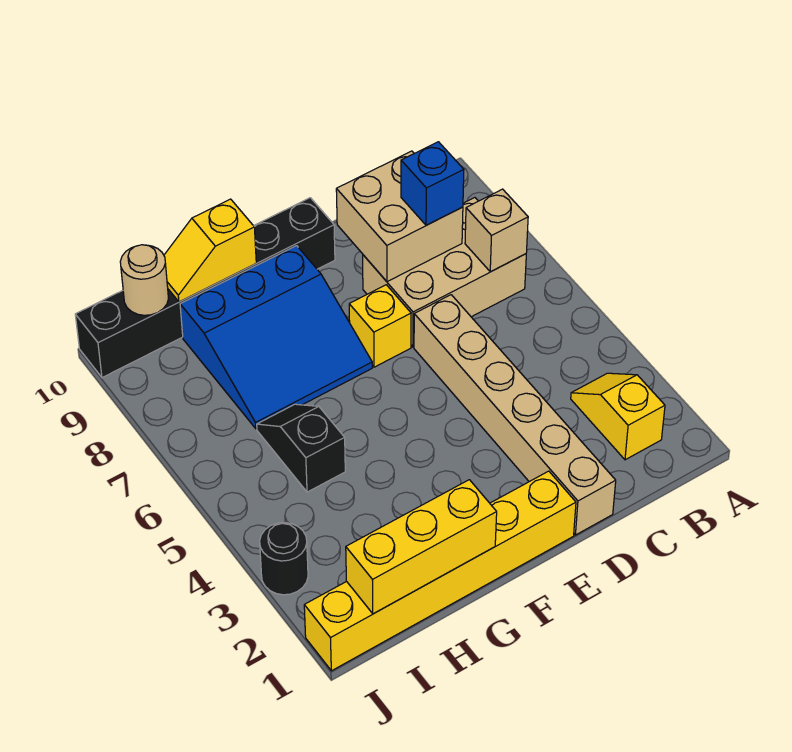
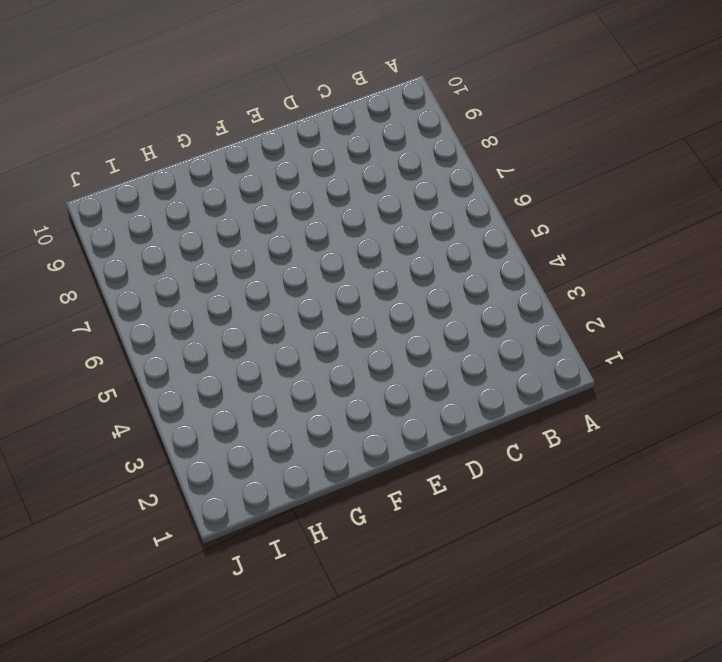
none -> yellow 1x2 slope [571,373,665,460]
none -> tan 2x3 brick [363,198,526,347]
none -> tan 1x6 brick [414,295,616,535]

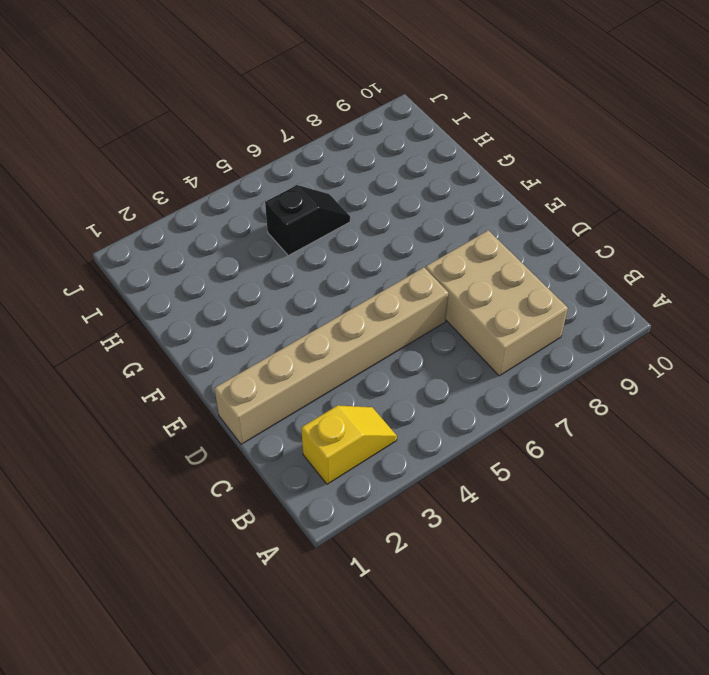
none -> yellow 1x6 brick [304,471,576,671]
none -> yellow 1x1 brick [349,285,411,367]
none -> black 1x6 brick [75,198,335,378]

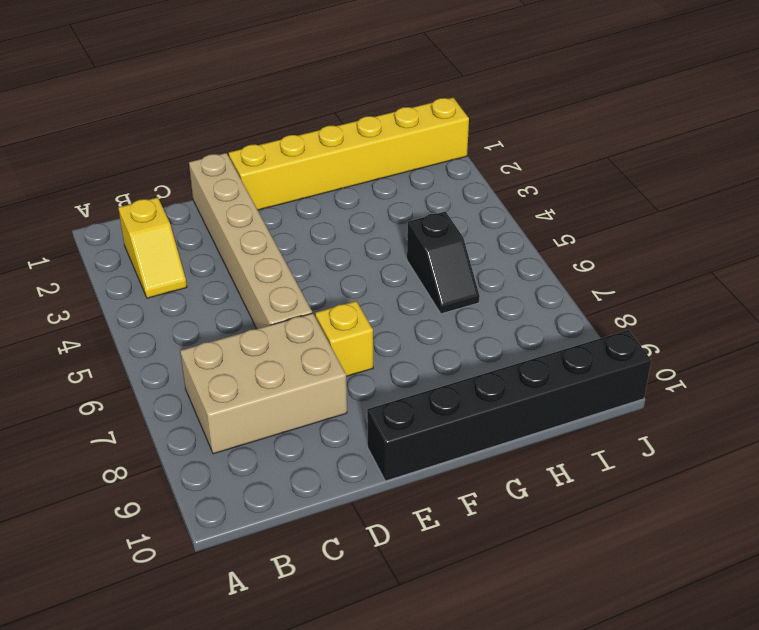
none -> blue 3x3 slope [180,246,372,429]
none -> black 1x1 round brick [260,523,308,595]
none -> tan 1x1 brick [465,189,528,272]

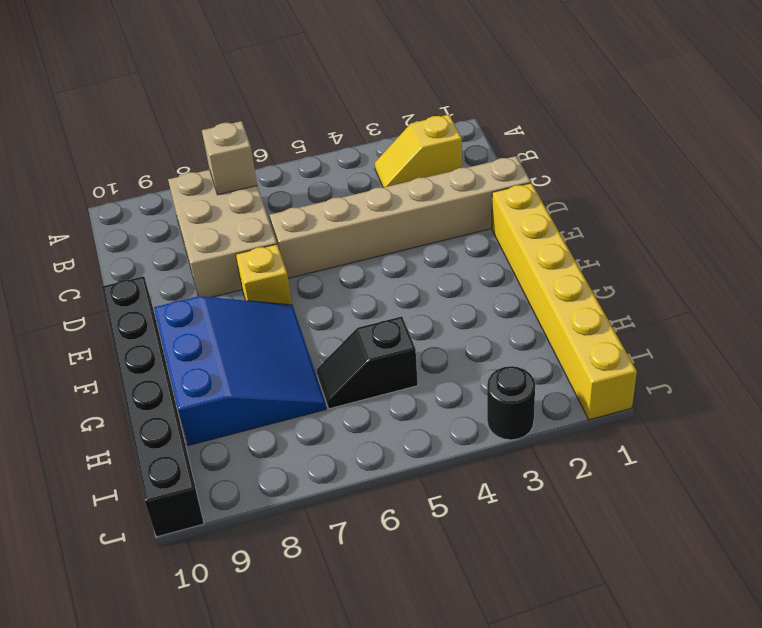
none -> tan 2x2 brick [336,151,463,282]
none -> yellow 1x3 brick [346,480,497,614]
none -> yellow 1x2 slope [164,199,256,302]

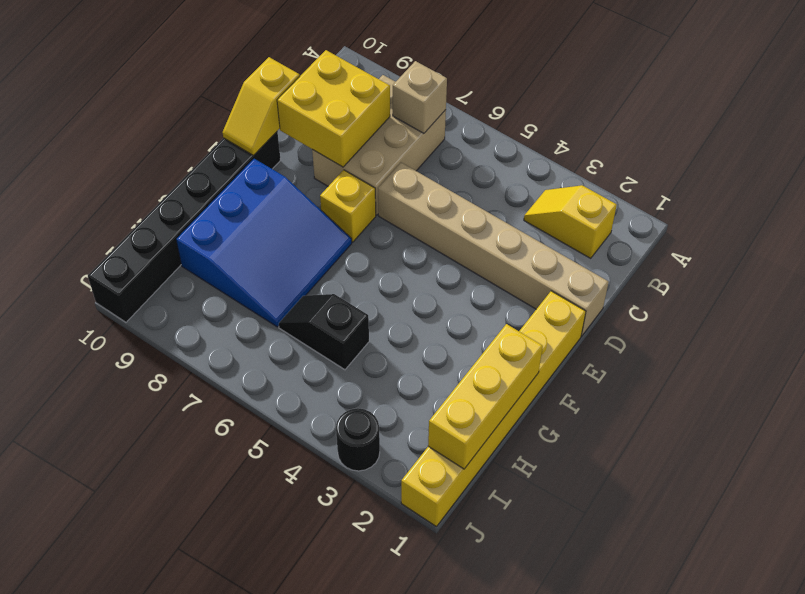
yellow 2x2 brick [277,50,390,167] -> tan 2x2 brick [336,151,463,282]
yellow 1x2 slope [223,57,300,156] -> yellow 1x2 slope moved to [164,199,256,302]
none -> tan 1x1 round brick [120,245,168,315]
none -> blue 1x1 brick [401,142,464,225]

